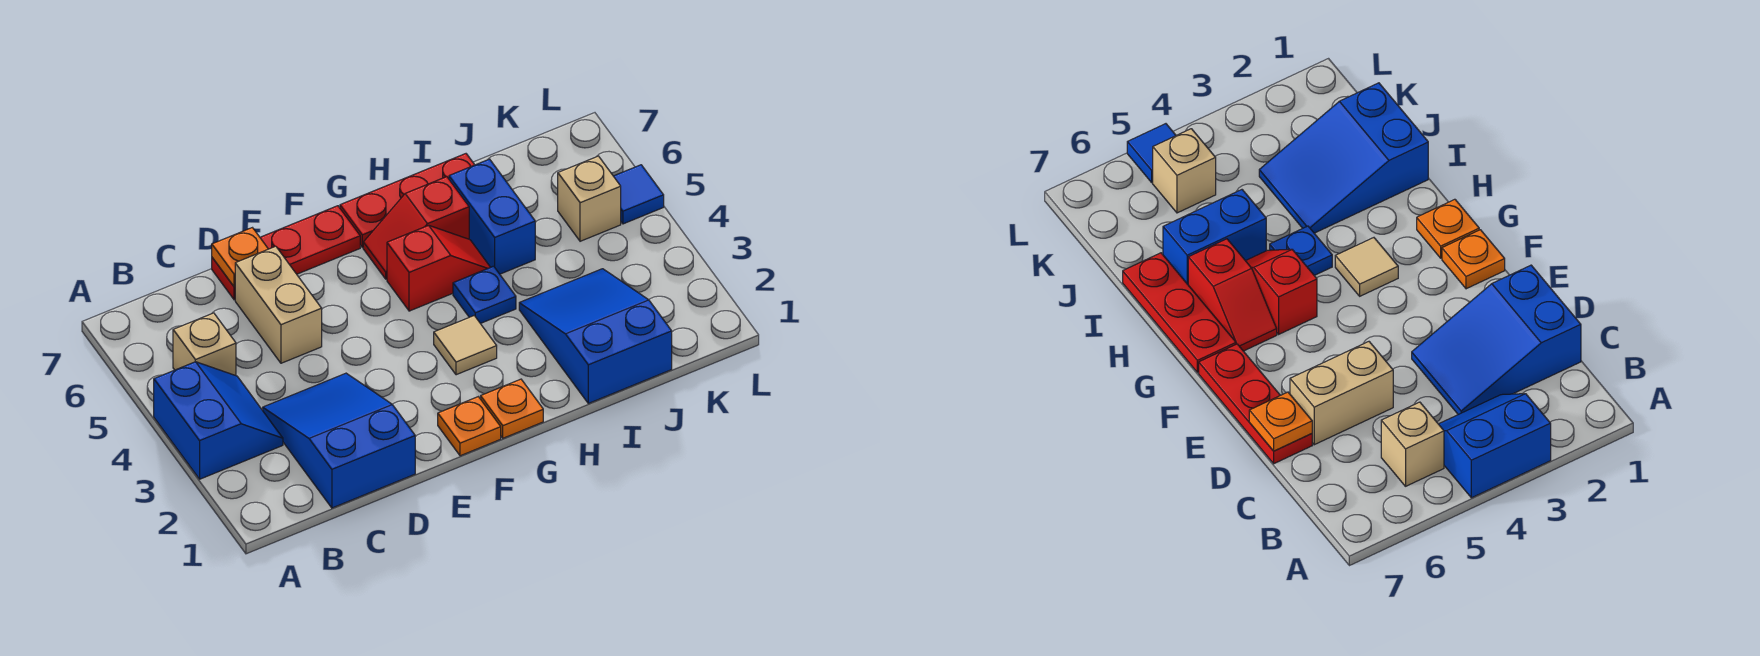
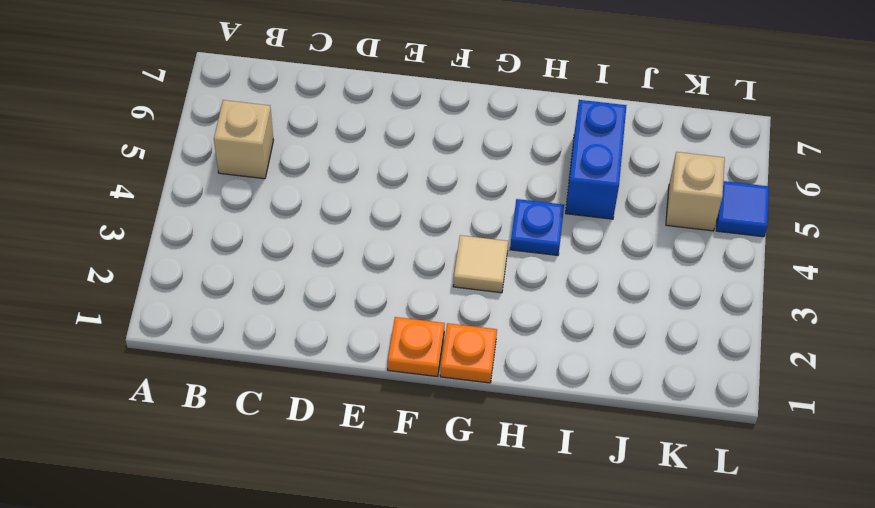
none -> blue 2x2 slope [154,362,283,479]
none -> blue 2x3 slope [263,373,415,508]
none -> tan 1x2 brick [235,246,322,363]

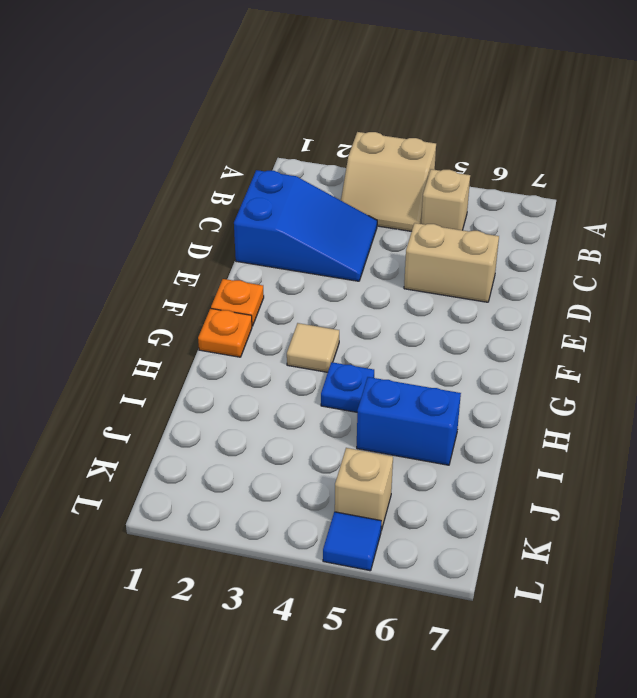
tan 2x2 slope [341,132,436,231] -> blue 2x2 slope [154,362,283,479]
none -> red 1x3 plate [212,206,360,300]
none -> red 1x2 slope [387,225,490,311]
none -> red 1x2 slope [363,177,469,279]

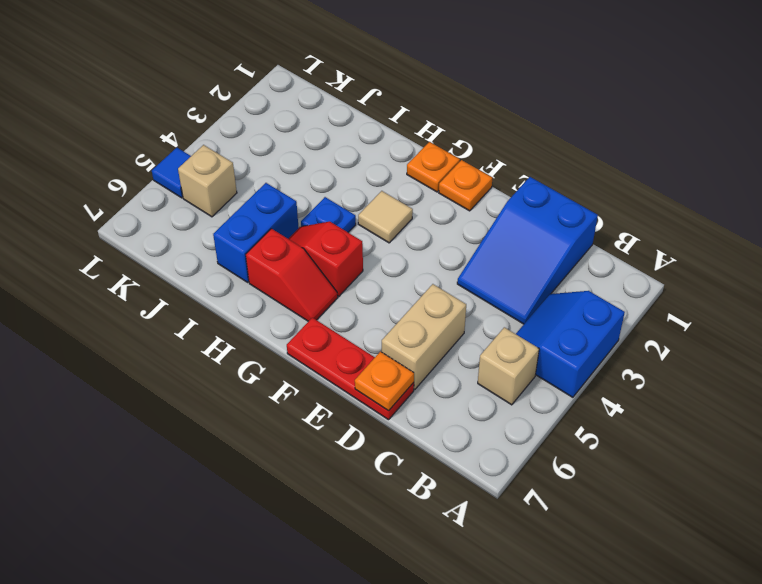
none -> red 1x3 plate [340,154,474,247]
none -> blue 2x3 slope [519,269,672,403]

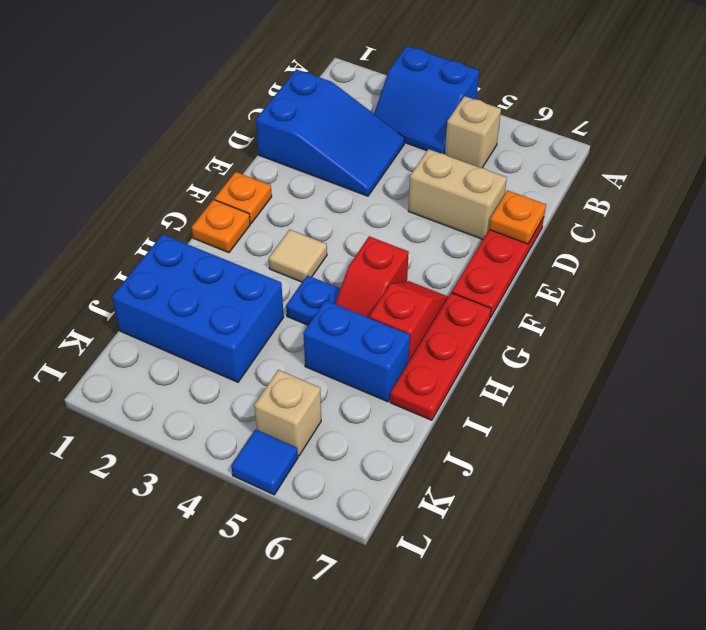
blue 2x3 brick [112,234,284,382] -> blue 2x3 slope [519,269,672,403]

